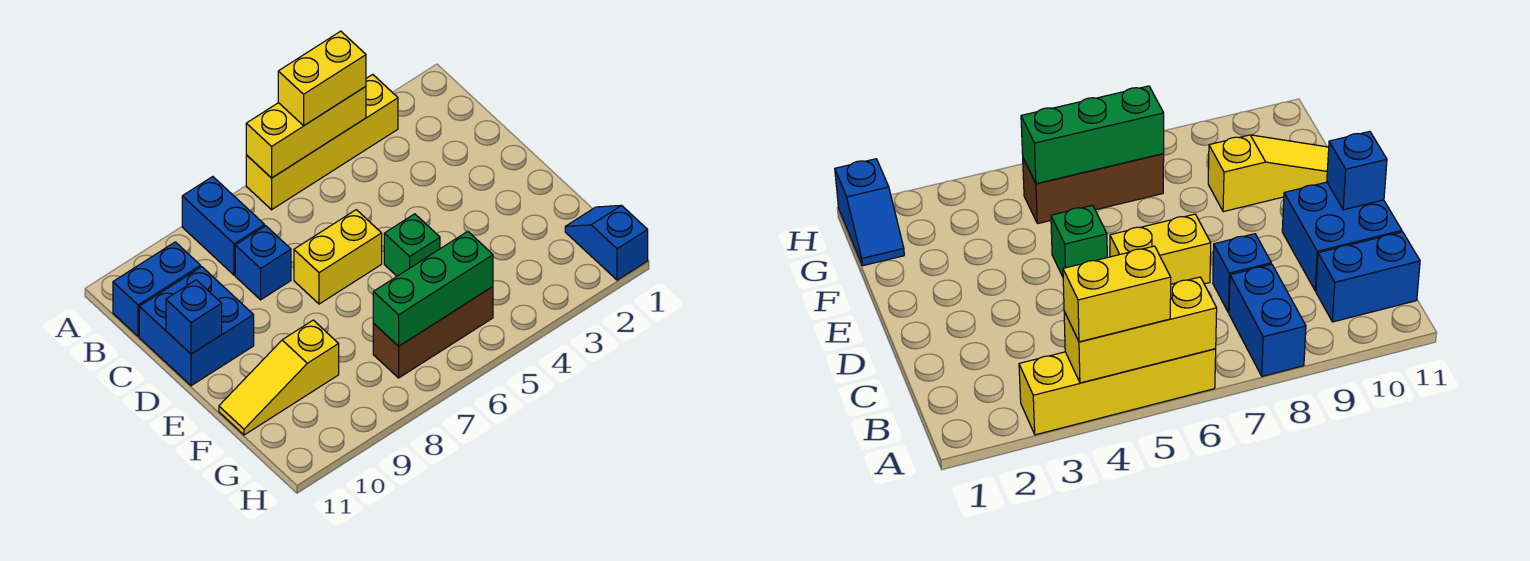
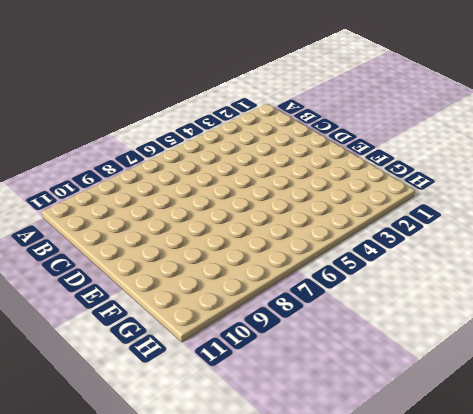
none -> yellow 1x4 brick [246,74,398,210]
none -> blue 1x2 brick [182,177,265,275]
none -> blue 1x2 brick [113,242,201,336]

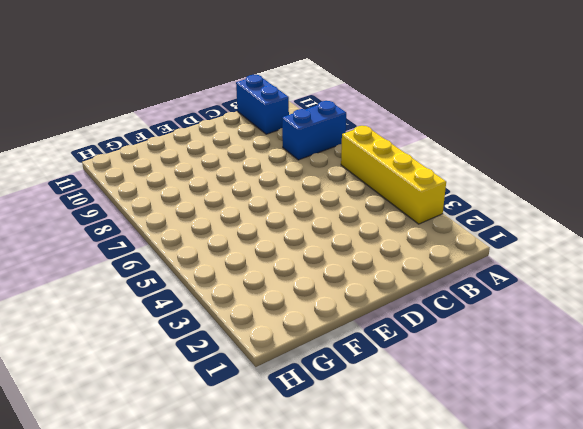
none -> blue 1x1 brick [235,226,291,300]
none -> blue 2x2 brick [139,267,254,386]
none -> yellow 1x2 brick [294,210,382,304]

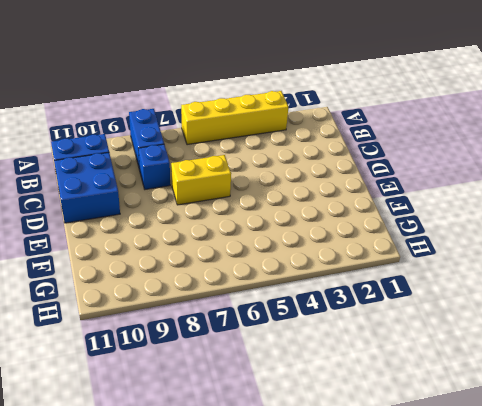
none -> green 1x1 brick [384,214,440,276]
none -> yellow 1x3 slope [219,320,339,435]
none -> blue 1x2 slope [565,205,648,280]

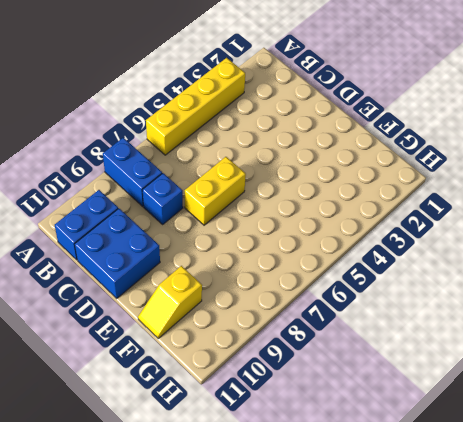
yellow 1x2 slope [138,266,202,338] -> yellow 1x3 slope [219,320,339,435]
none -> green 1x1 brick [384,214,440,276]
none -> blue 1x2 slope [565,205,648,280]
none -> brown 1x3 brick [373,287,493,378]

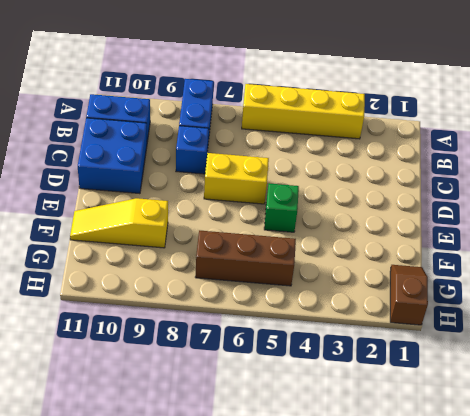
brown 1x2 slope [390,265,428,325] -> blue 1x2 slope [565,205,648,280]
none -> yellow 1x3 brick [246,87,366,178]
none -> blue 1x1 brick [166,280,222,354]
none -> green 1x3 brick [373,231,493,346]

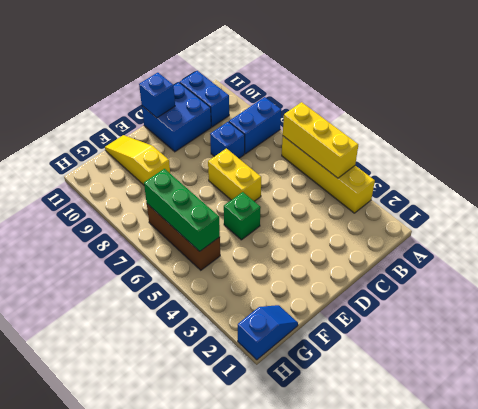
none -> yellow 1x2 brick [278,31,366,126]

